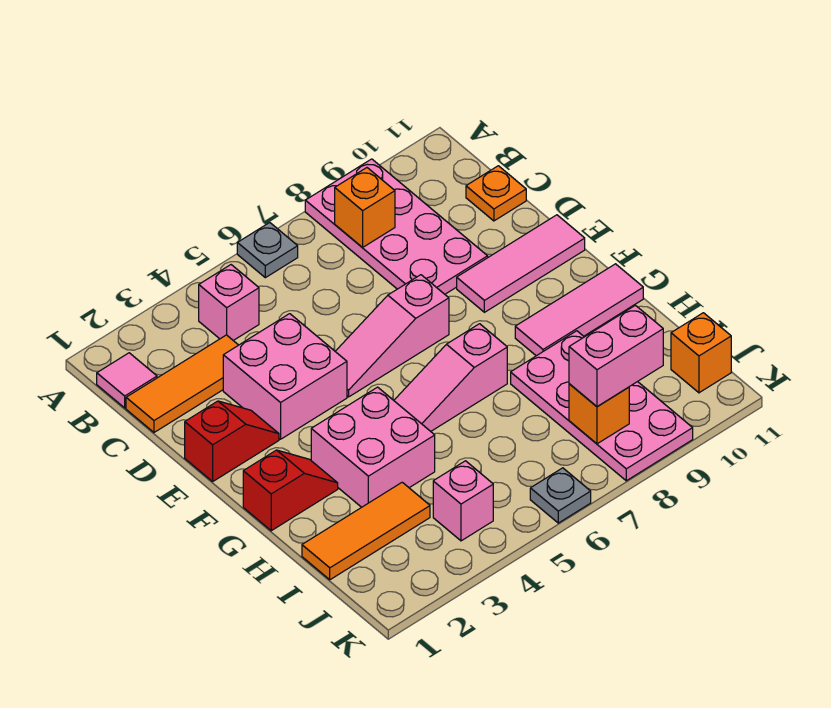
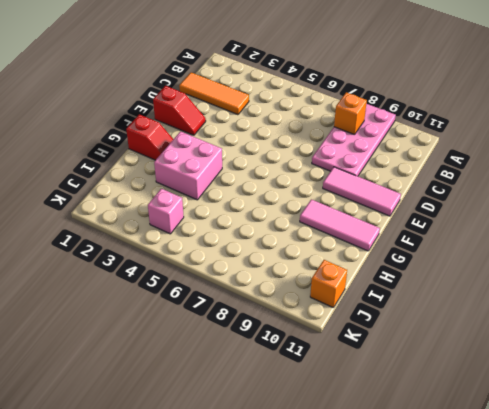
none -> grey 1x1 plate [237,223,298,278]
none -> pink 1x1 tile [97,353,157,408]
none -> pink 1x1 brick [199,265,259,341]

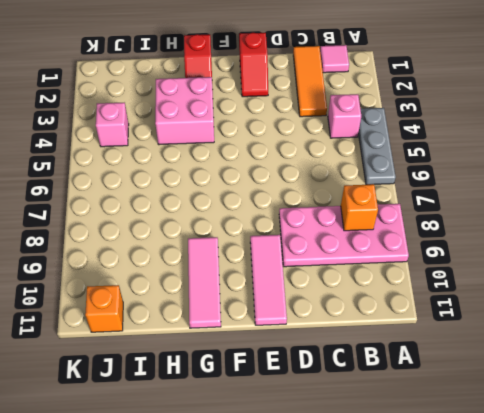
grey 1x3 plate [358,108,396,185] -> grey 1x1 plate [237,223,298,278]
none -> orange 1x1 plate [466,166,526,221]
none -> pink 2x2 brick [223,314,347,439]
none -> pink 1x3 slope [335,275,449,397]

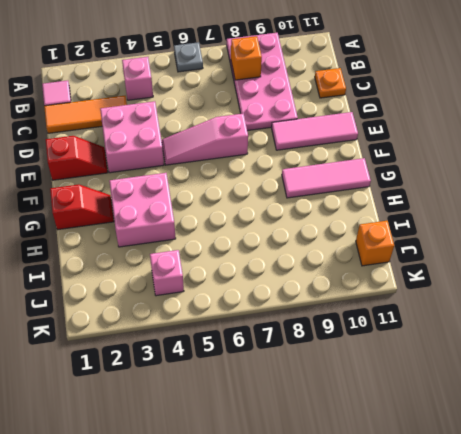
none -> pink 1x3 slope [394,324,507,431]
none -> pink 2x4 plate [511,331,693,481]
none -> orange 1x3 tile [302,482,430,580]

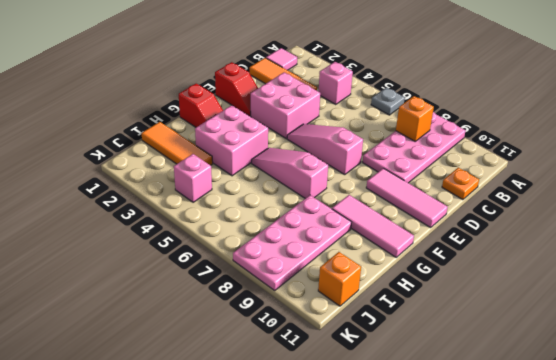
none -> grey 1x1 plate [530,468,591,523]
none -> orange 1x1 brick [569,384,629,444]
none -> pink 1x2 brick [569,305,663,406]

